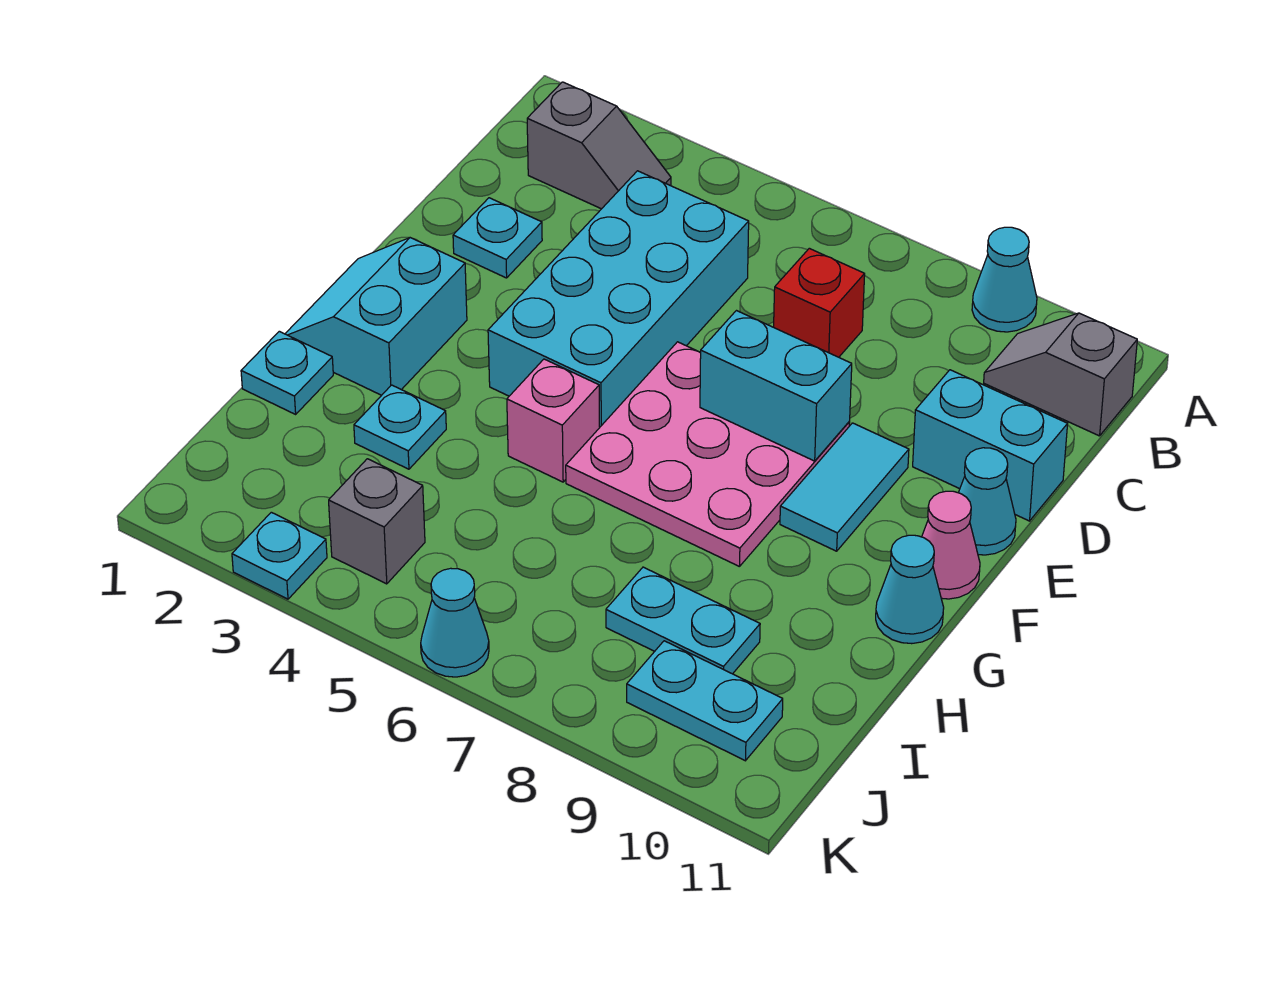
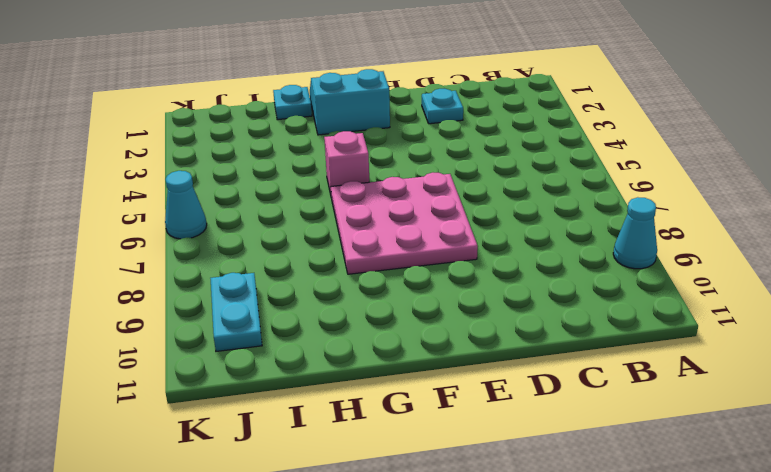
none -> grey 1x2 slope [527,82,671,209]
none -> grey 1x2 slope [984,313,1137,436]
none -> cyan 2x4 brick [488,171,749,427]

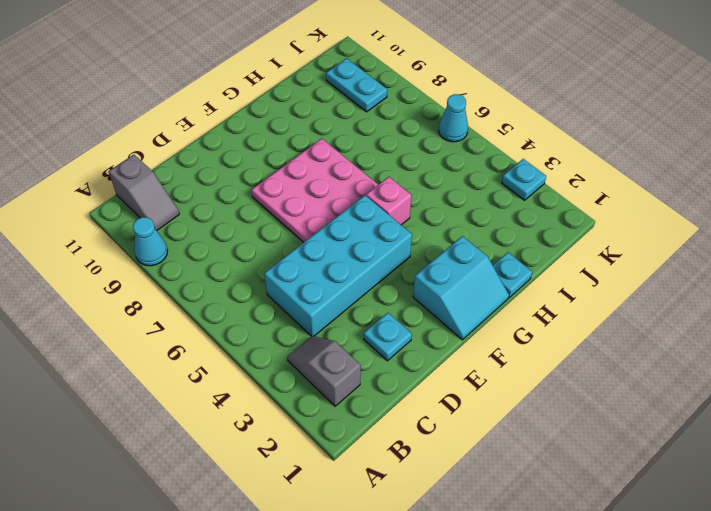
none -> red 1x1 brick [774,248,865,357]
none -> cyan 1x2 brick [913,370,1068,521]
none -> cyan 1x2 tile [780,423,909,551]

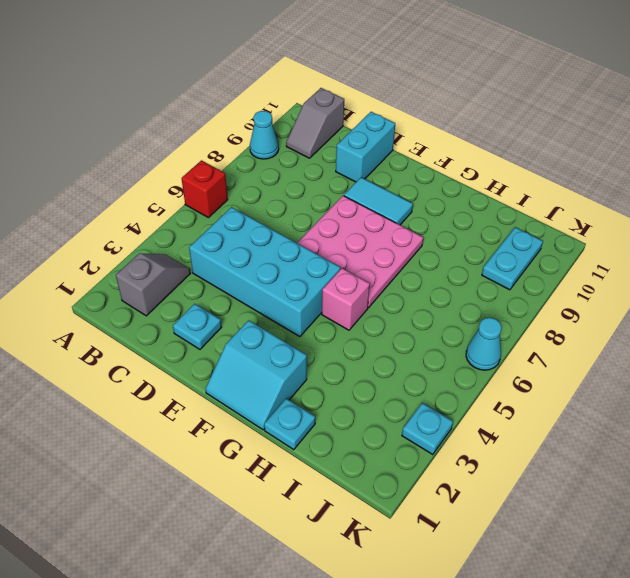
red 1x1 brick [182,160,228,218] -> red 1x1 brick moved to [774,248,865,357]
none -> cyan 1x1 cone [958,448,1016,555]
none -> pink 1x1 cone [922,491,980,599]
none -> cyan 1x1 cone [876,535,944,644]

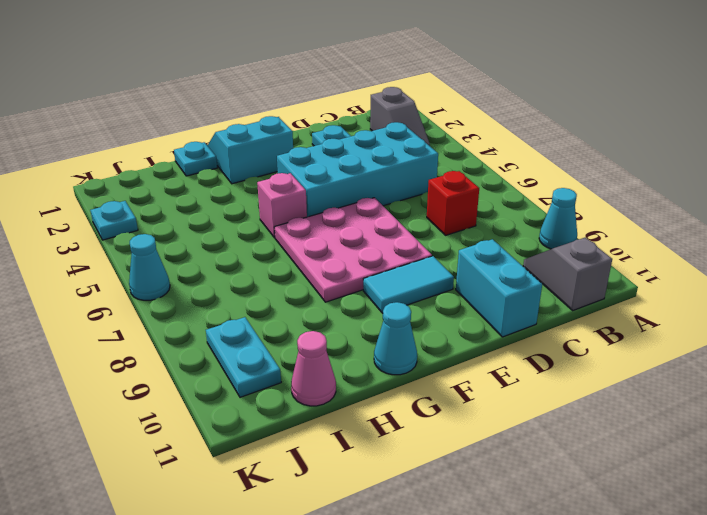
pink 1x1 cone [291,331,336,406] -> pink 1x1 cone moved to [922,491,980,599]
none -> cyan 1x1 cone [958,448,1016,555]
none -> cyan 1x1 plate [354,385,446,469]
none -> cyan 1x2 plate [606,567,760,674]

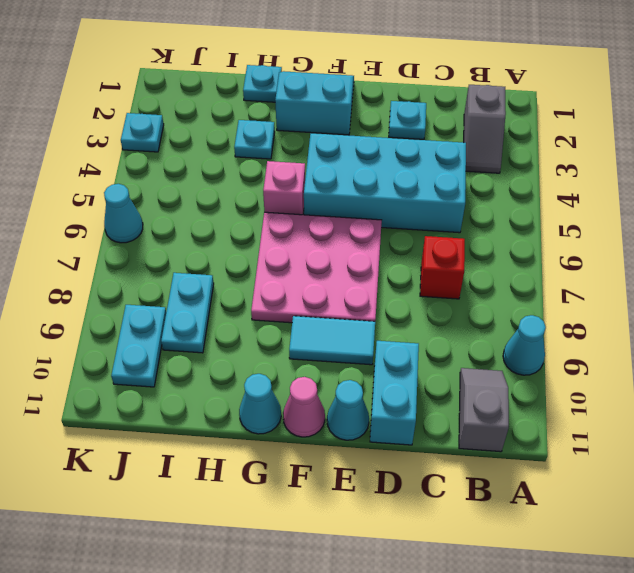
none -> grey 1x1 brick [329,459,425,584]
none -> cyan 1x2 brick [700,311,852,461]

